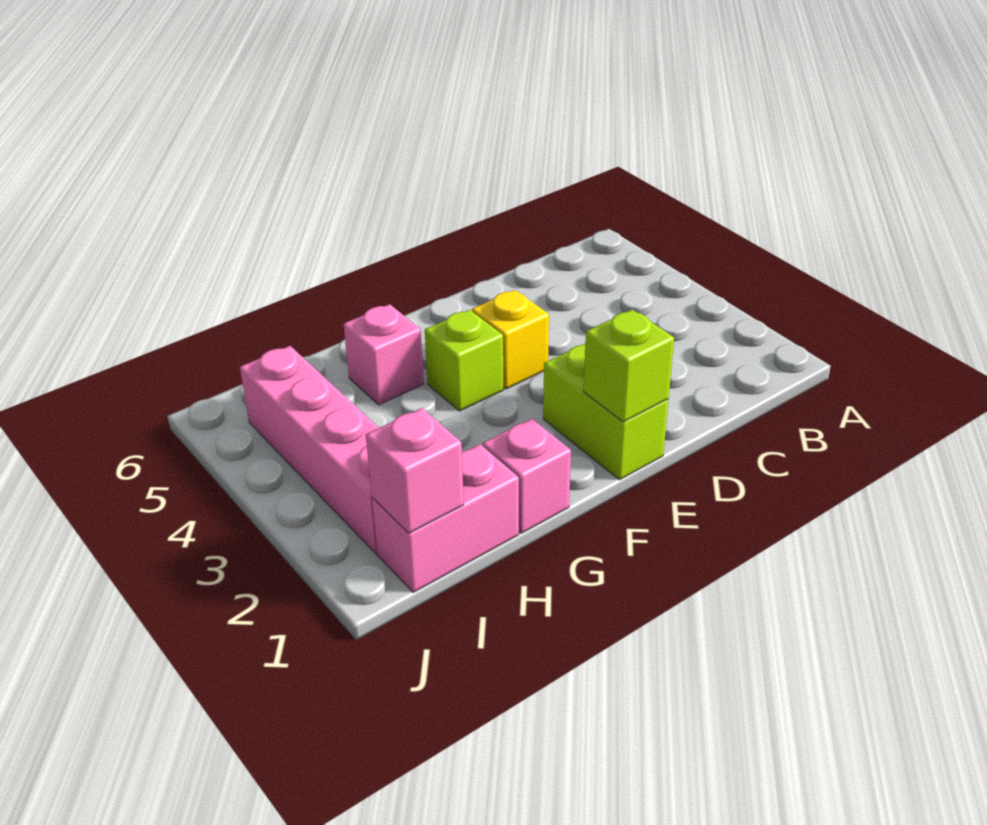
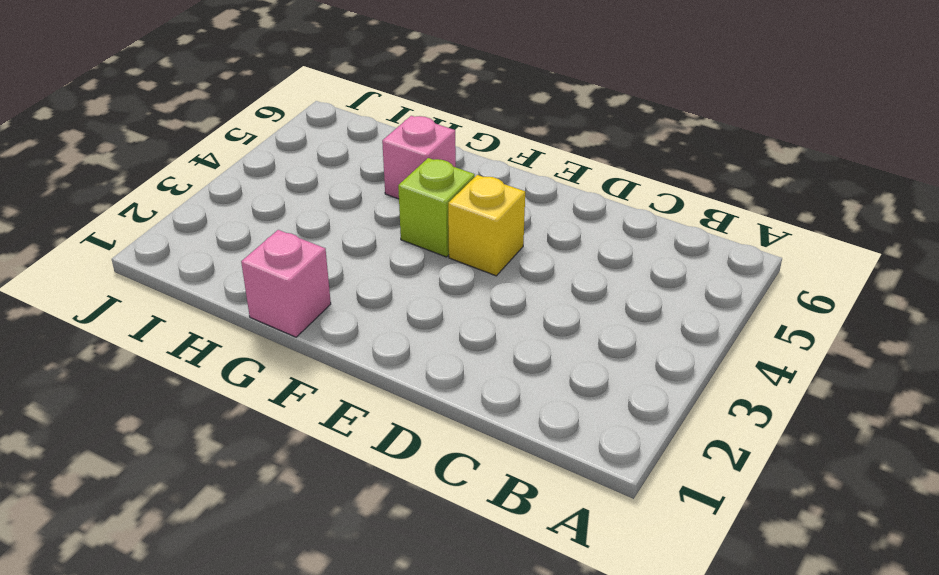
none -> lime 1x2 brick [543,344,668,480]
none -> pink 1x2 brick [372,444,519,592]

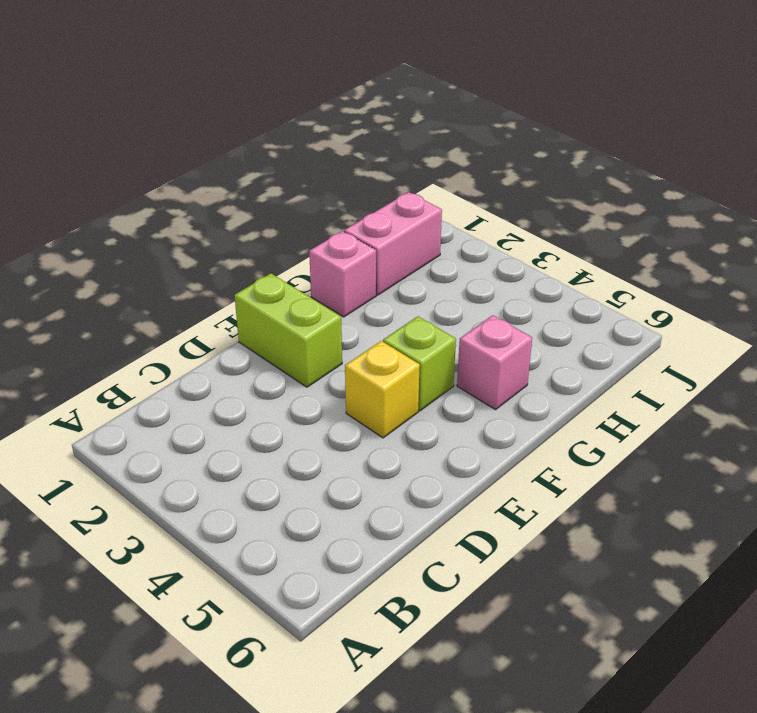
none -> pink 1x4 brick [240,346,379,554]
none -> lime 1x1 brick [583,310,674,422]

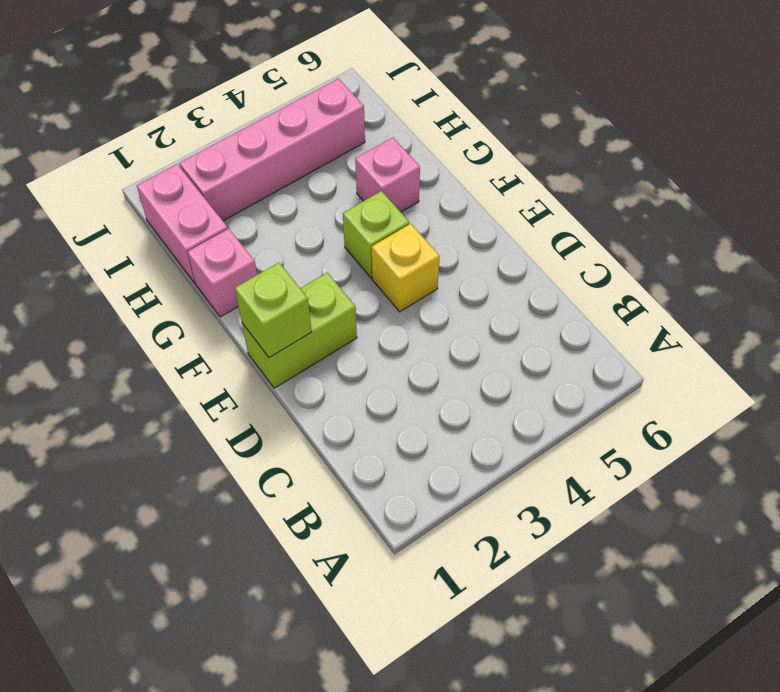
none -> pink 1x1 brick [366,408,464,533]

